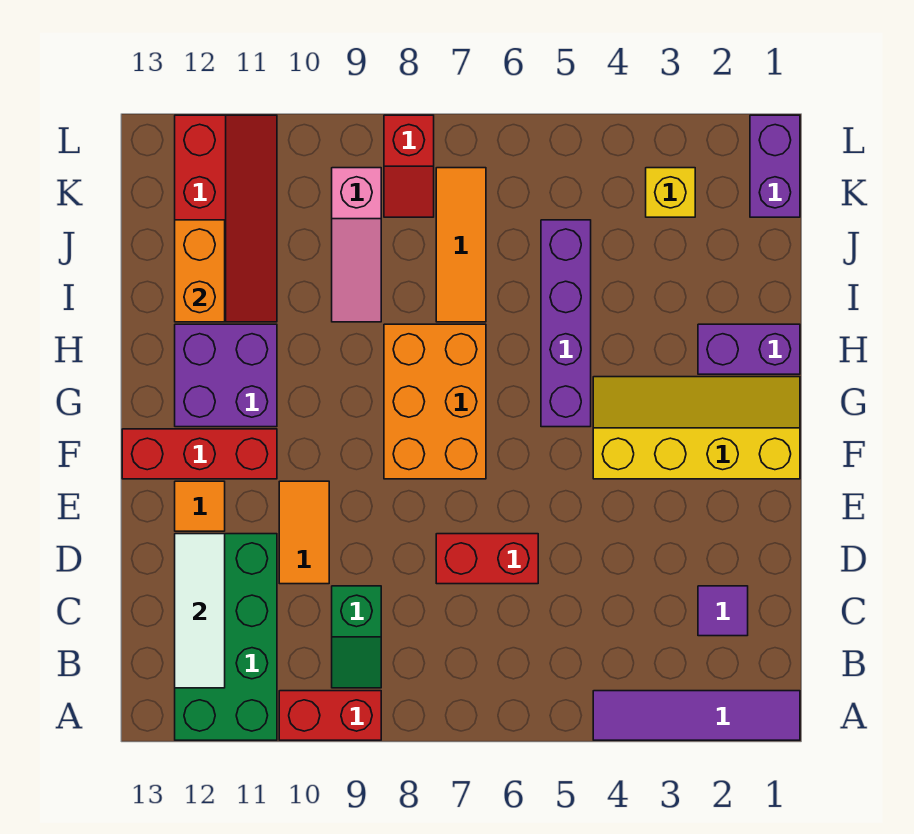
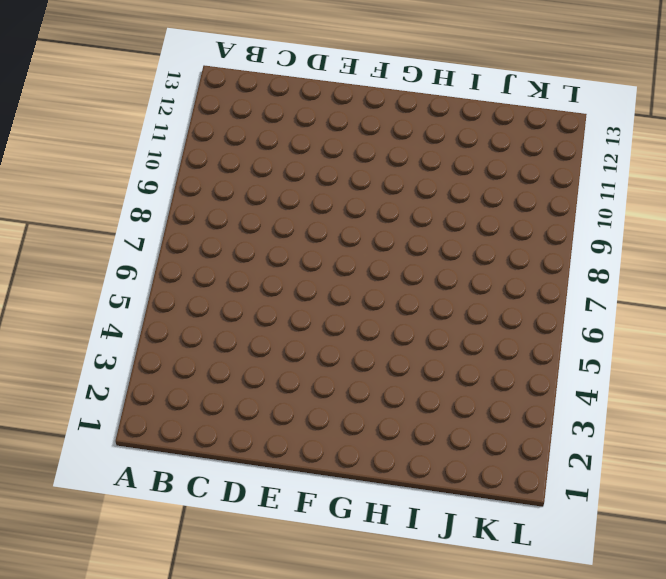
none -> purple 1x4 tile [593,691,800,740]
none -> red 1x2 brick [279,691,381,740]
none -> green 2x4 brick [175,534,277,740]

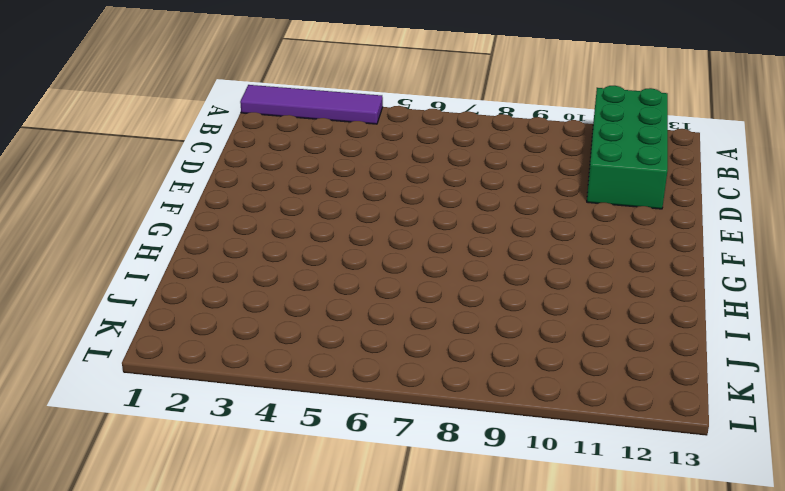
none -> red 1x2 brick [279,691,381,740]
none -> green 1x2 slope [332,586,381,688]
none -> purple 1x1 tile [698,586,748,636]

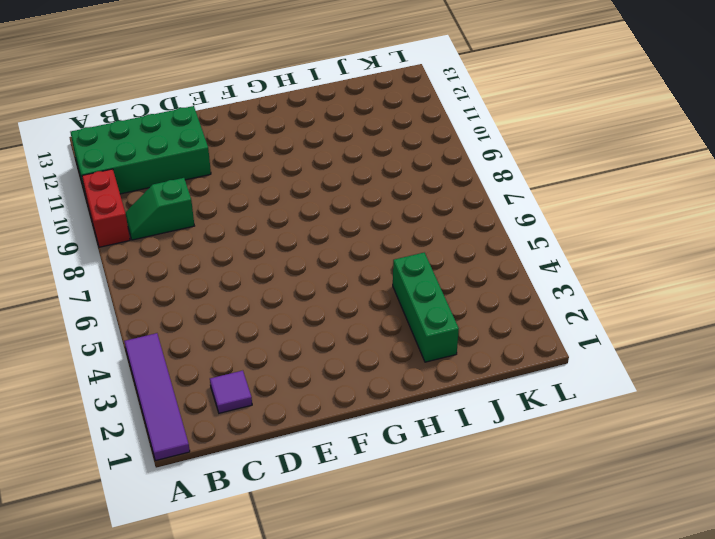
green 1x3 brick [393,253,459,362] -> none
none -> red 1x2 brick [436,534,538,584]
none -> orange 1x2 tile [279,481,329,584]
none -> orange 1x1 tile [175,481,225,531]

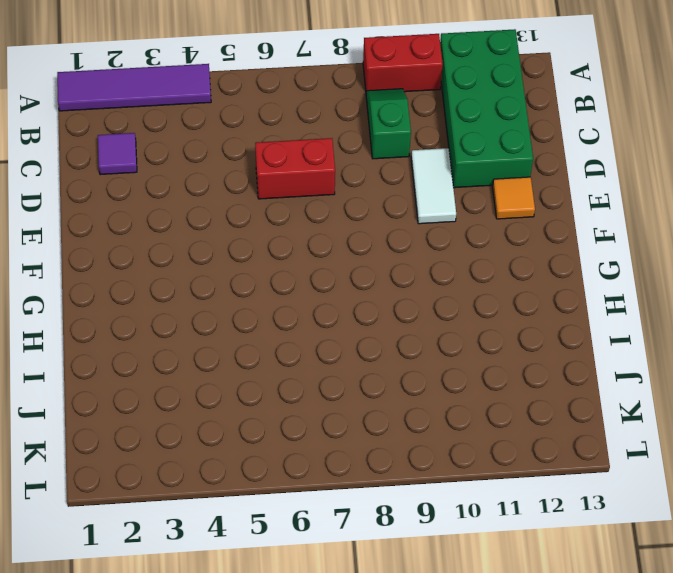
white 1x2 tile [411,148,456,224] -> orange 1x2 tile [279,481,329,584]
none -> yellow 2x4 slope [593,377,800,479]
none -> orange 2x3 brick [384,324,486,479]
none -> red 1x3 brick [122,429,277,479]

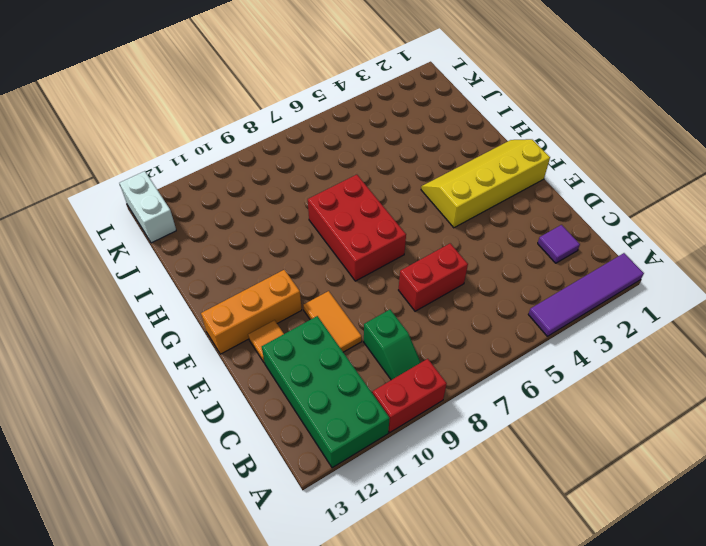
red 2x3 brick [308,175,406,281] -> orange 2x3 brick [384,324,486,479]
orange 1x3 brick [201,270,302,354] -> red 1x3 brick [122,429,277,479]
white 1x2 brick [120,171,176,243] -> none
none -> purple 1x4 brick [541,220,591,427]
none -> purple 2x2 brick [175,324,277,427]
none -> purple 1x2 brick [698,324,800,374]

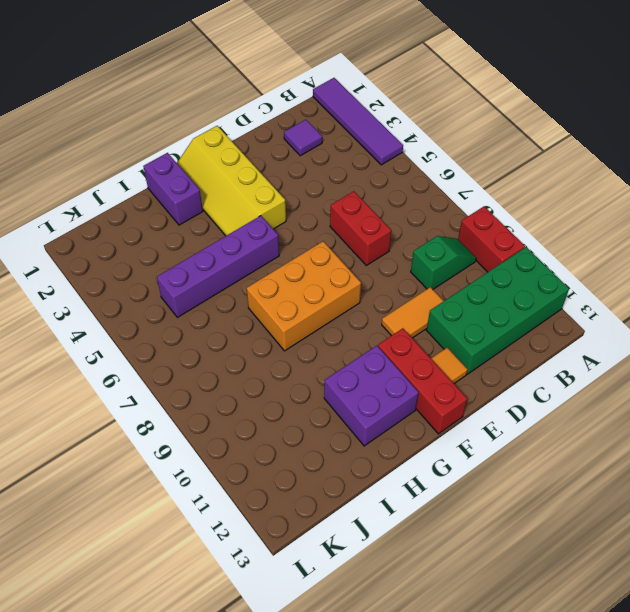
none -> orange 1x3 tile [436,168,486,322]
none -> pink 1x3 slope [332,168,381,322]
none -> red 2x4 slope [175,115,277,322]

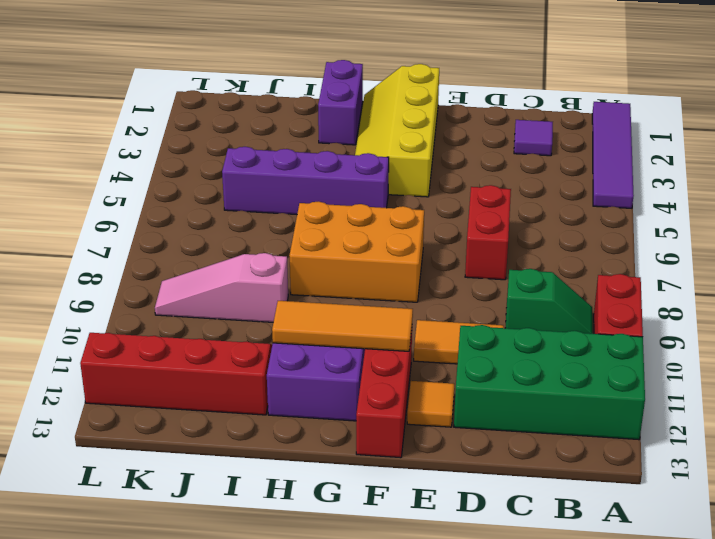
orange 1x3 tile [272,301,413,351] -> orange 1x3 tile moved to [436,168,486,322]
pink 1x3 slope [155,253,288,322] -> pink 1x3 slope turned to [332,168,381,322]
none -> purple 1x2 brick [750,115,800,217]
none -> yellow 1x1 brick [646,168,695,217]
none -> red 1x2 slope [384,115,434,217]

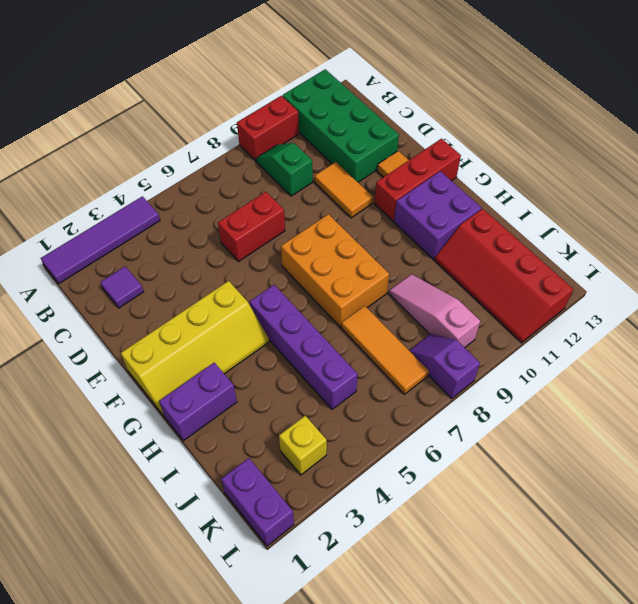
purple 1x2 slope [409,334,480,399] -> red 1x2 slope [384,115,434,217]
none -> white 1x3 tile [175,534,225,688]
none -> orange 1x2 brick [175,220,225,322]

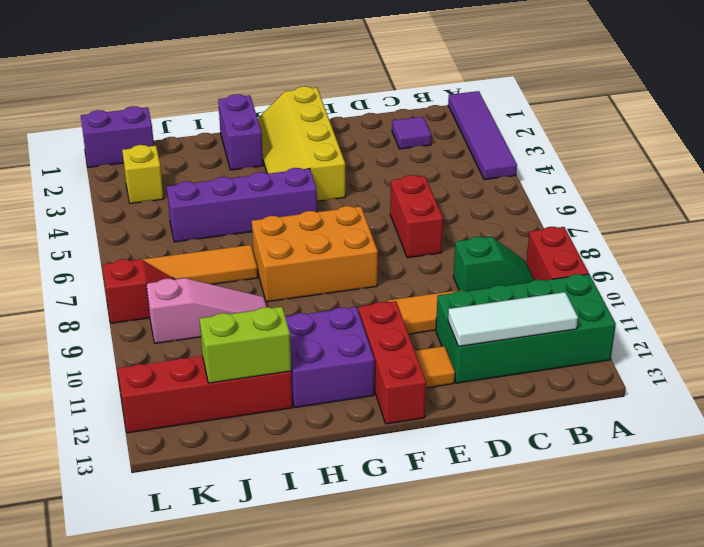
lime 1x2 brick [200,307,291,383] -> orange 1x2 brick [175,220,225,322]

